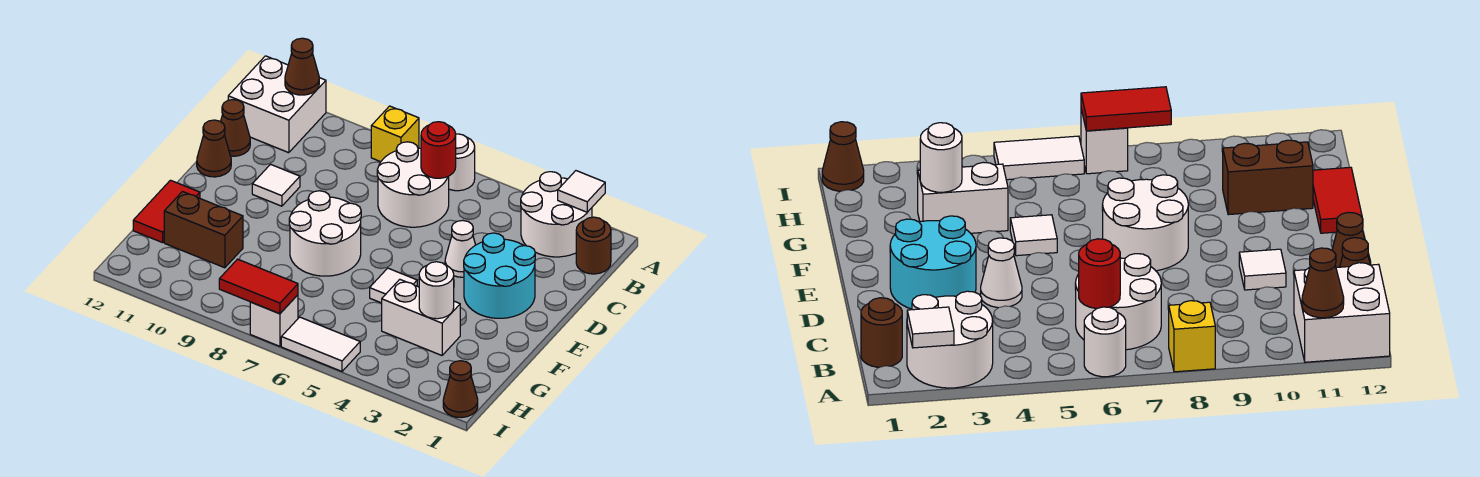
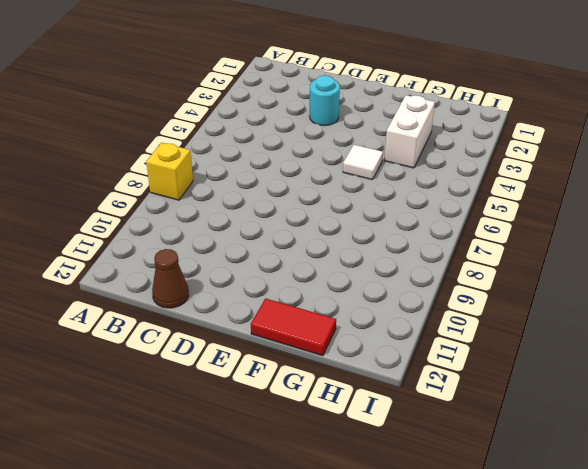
cyan 1x1 round brick [310,75,340,126] -> cyan 2x2 round brick [464,233,535,318]
none -> white 2x2 round brick [521,172,592,257]
none -> white 1x1 round brick [449,134,475,191]
none -> white 2x2 brick [228,56,326,153]

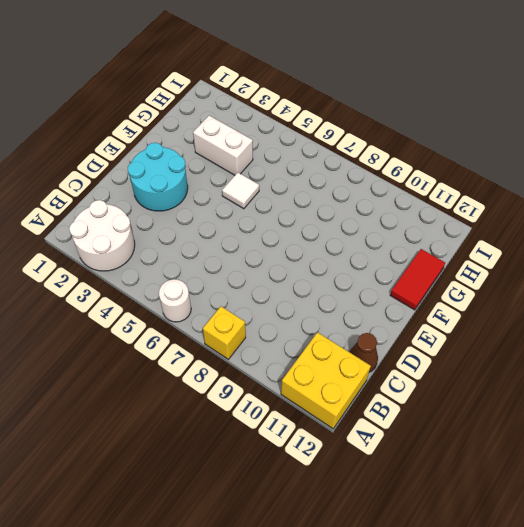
yellow 2x2 brick [281,332,371,429] -> white 2x2 brick [228,56,326,153]
none -> brown 1x1 round brick [576,217,611,274]
none -> white 2x2 round brick [377,142,449,227]
none -> white 1x1 cone [445,220,475,277]

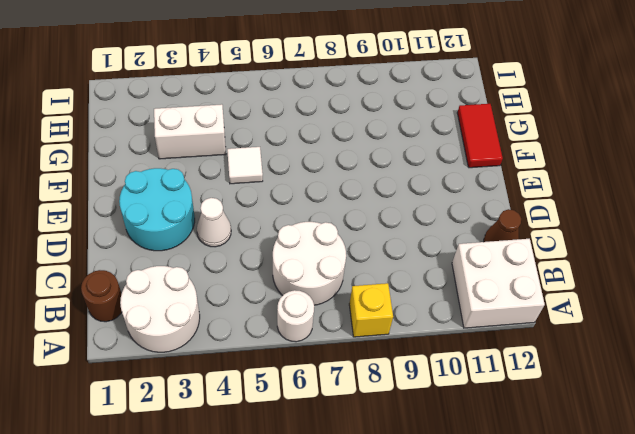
none -> white 1x1 tile [252,164,300,206]
none -> brown 1x1 cone [197,120,231,177]
none -> white 2x2 round brick [289,191,361,276]

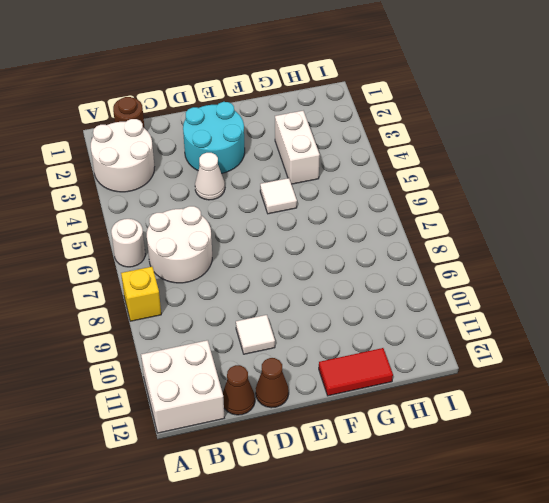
none -> white 2x2 round brick [289,191,361,276]
none -> brown 1x2 brick [164,192,243,268]
none -> brown 1x1 cone [443,361,478,418]

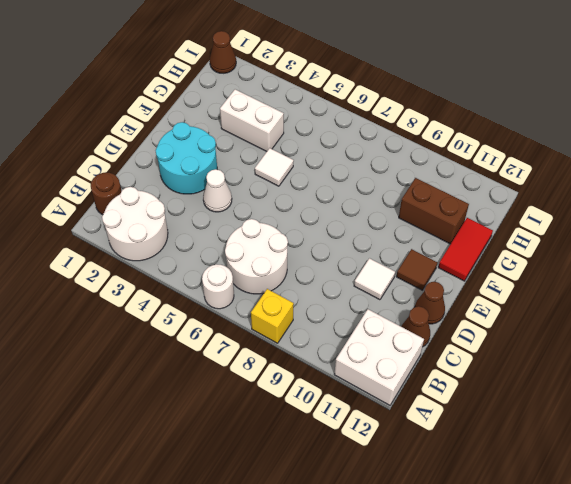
brown 1x1 tile [396,249,437,290] -> none
none -> white 2x2 round brick [289,191,361,276]
none -> white 1x2 tile [281,317,360,371]
none -> white 1x1 brick [250,295,298,346]

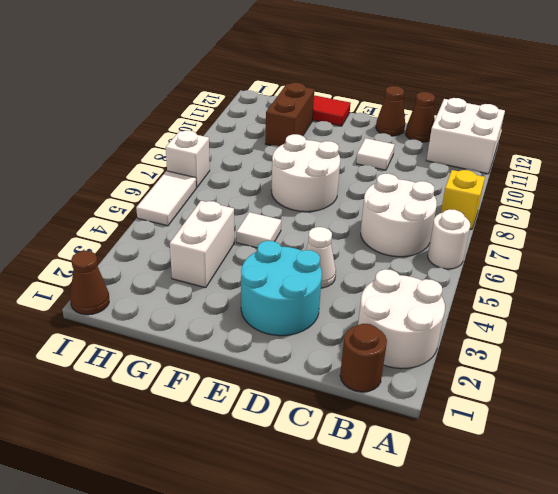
none -> white 1x1 tile [558,171,605,212]
none -> brown 1x1 cone [285,38,319,95]
none -> red 1x1 round brick [421,122,456,178]

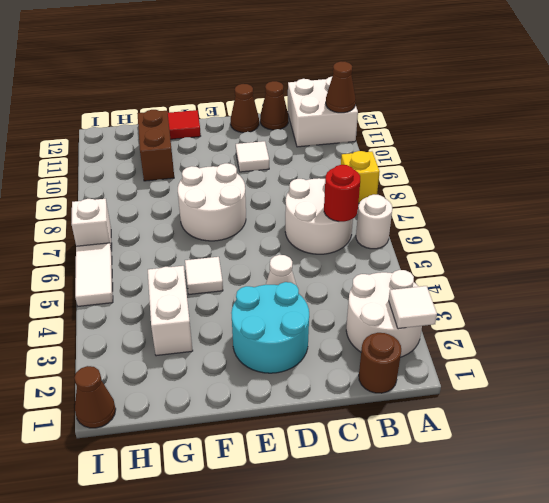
none -> white 1x1 round brick [419,262,454,319]
none -> red 1x2 tile [219,259,298,314]

